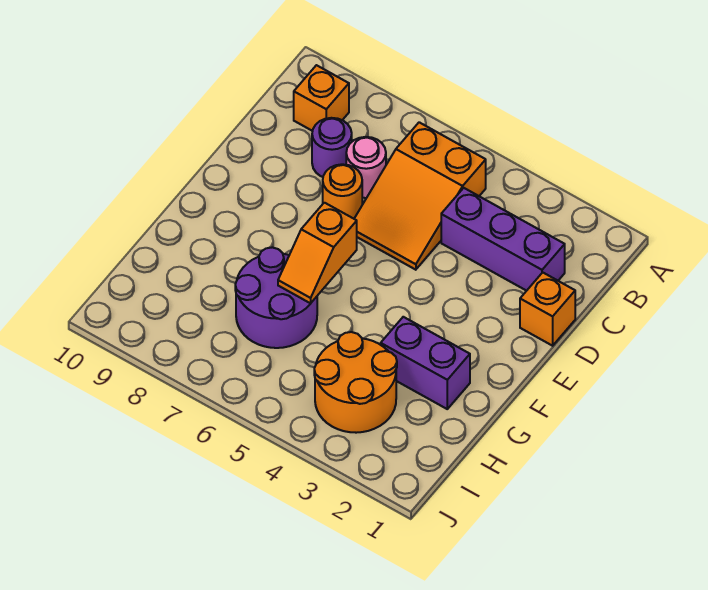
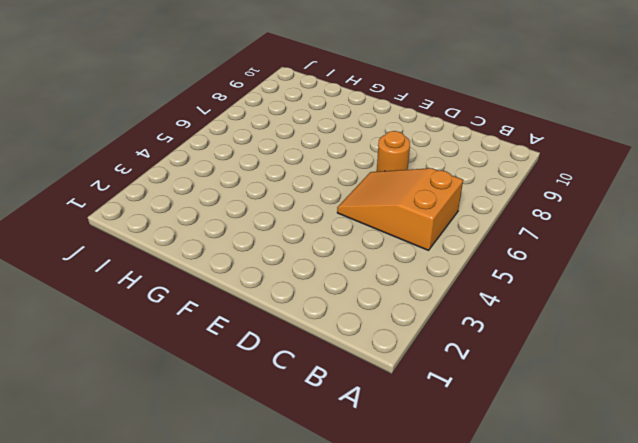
none -> orange 1x1 brick [294,65,349,131]
none -> purple 1x3 brick [441,188,565,291]

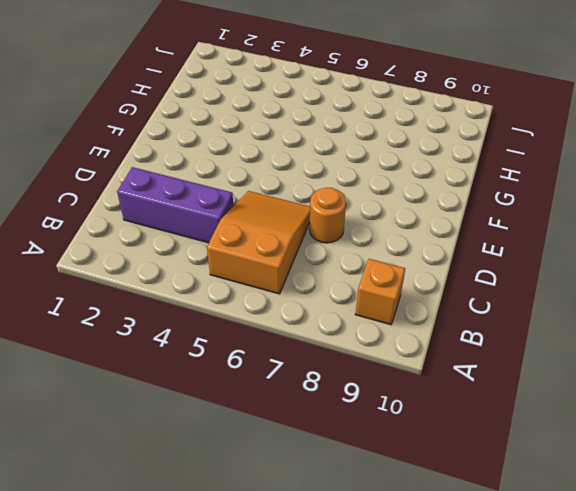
none -> pink 1x1 round brick [346,137,386,198]
none -> purple 1x1 round brick [312,118,352,177]

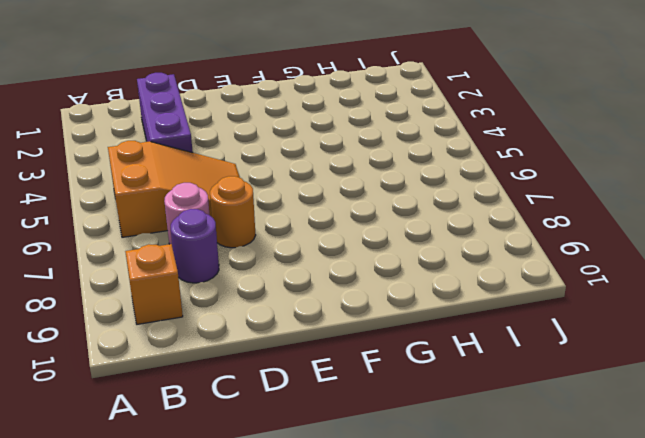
none -> orange 1x1 brick [520,272,575,346]
none -> purple 1x2 brick [381,317,470,409]

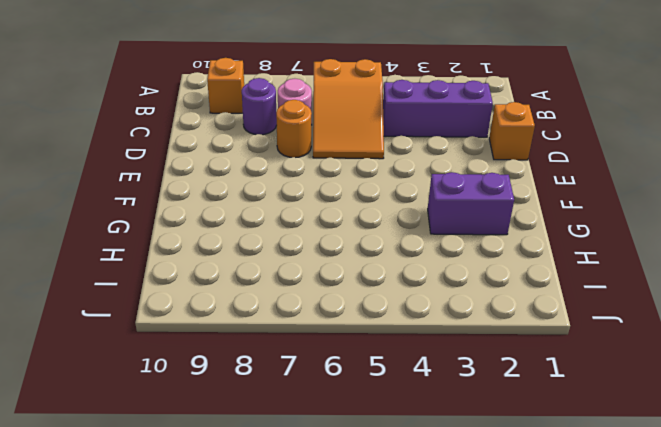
none -> purple 2x2 round brick [235,247,317,348]
none -> orange 2x2 round brick [314,332,397,433]

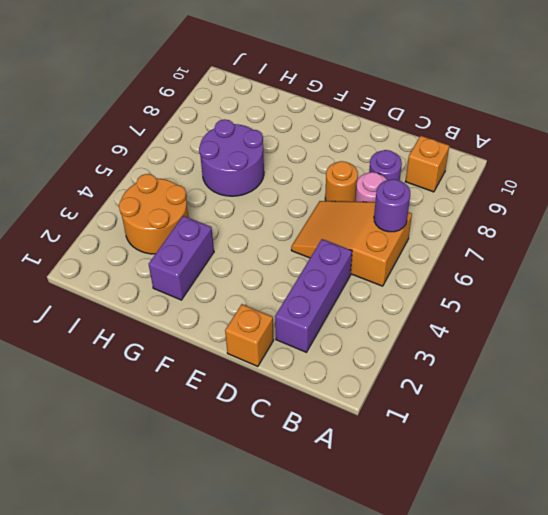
purple 1x1 round brick [374,179,410,232] -> none
none -> orange 1x2 slope [278,203,357,304]

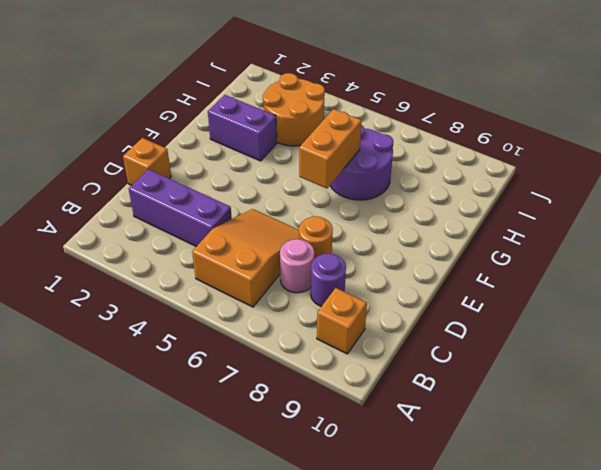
orange 1x2 brick [299,109,362,189] -> orange 1x2 slope [278,203,357,304]

